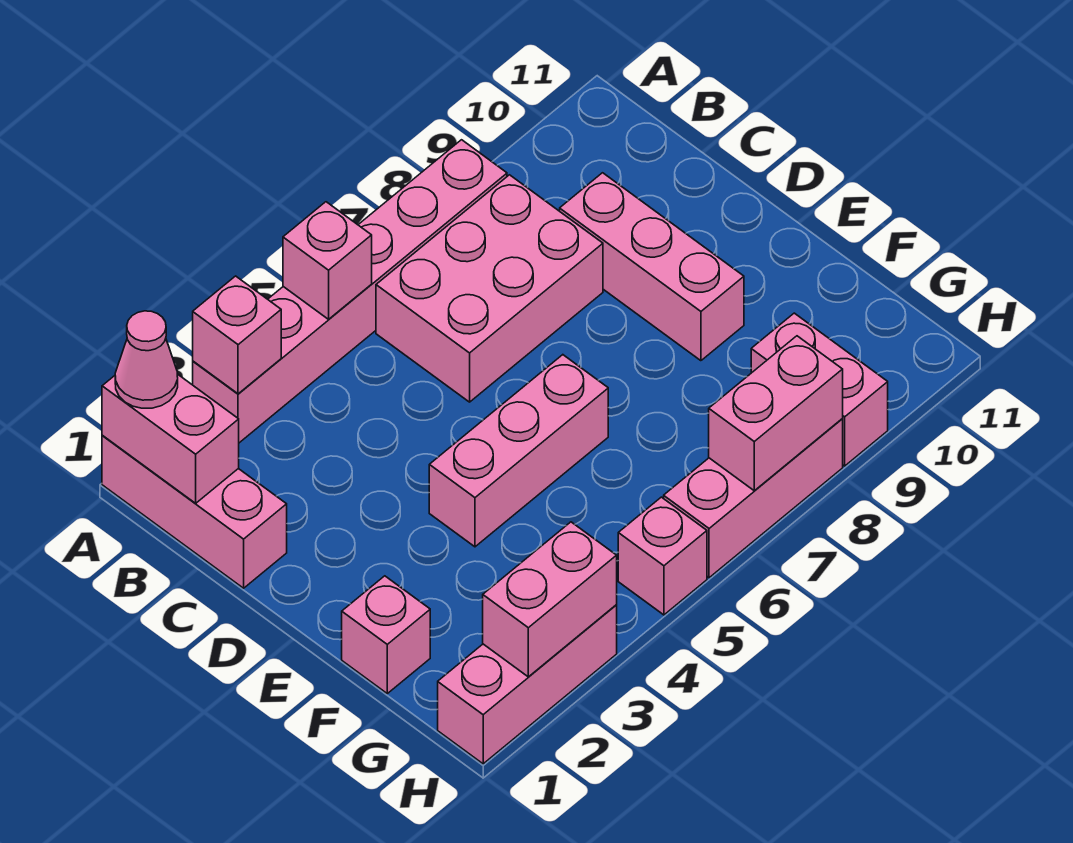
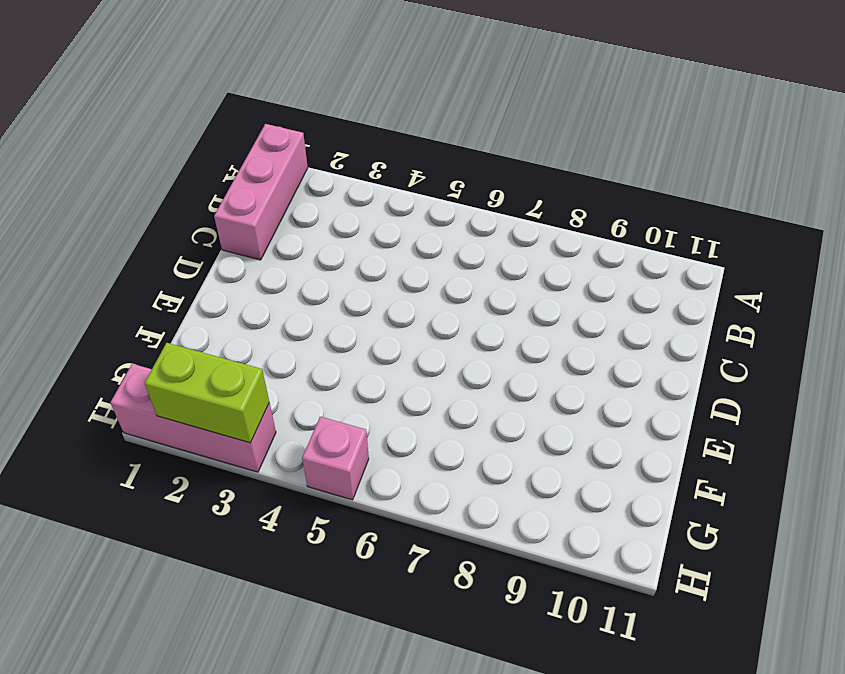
lime 1x2 brick [145,343,269,443] -> pink 1x2 brick [483,522,617,677]
none -> pink 1x6 brick [193,140,507,443]
none -> pink 2x3 brick [376,175,603,402]
none -> pink 1x3 brick [560,173,744,361]

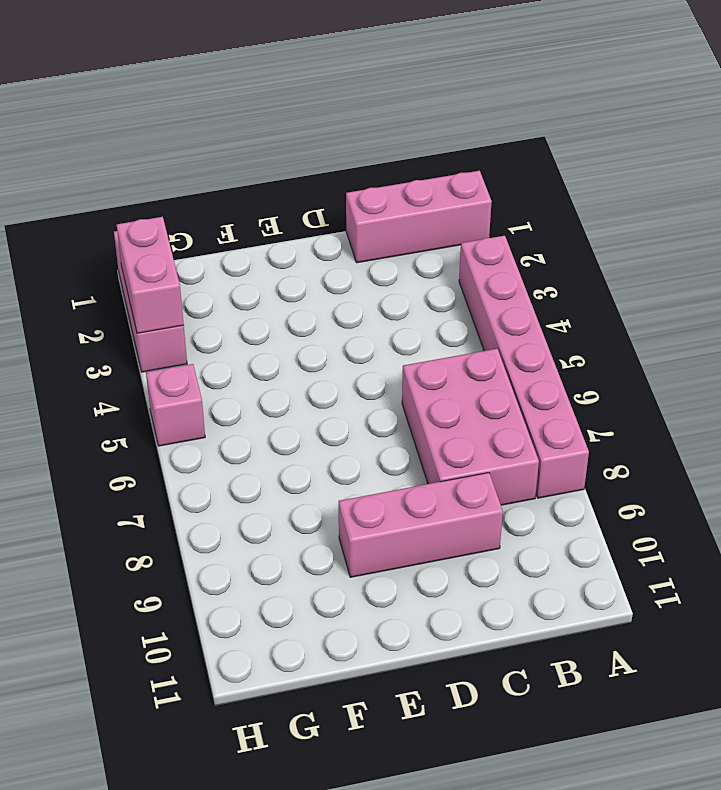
none -> pink 1x3 brick [429,355,608,547]
none -> pink 1x1 brick [342,576,430,693]
none -> pink 1x2 brick [751,313,888,466]

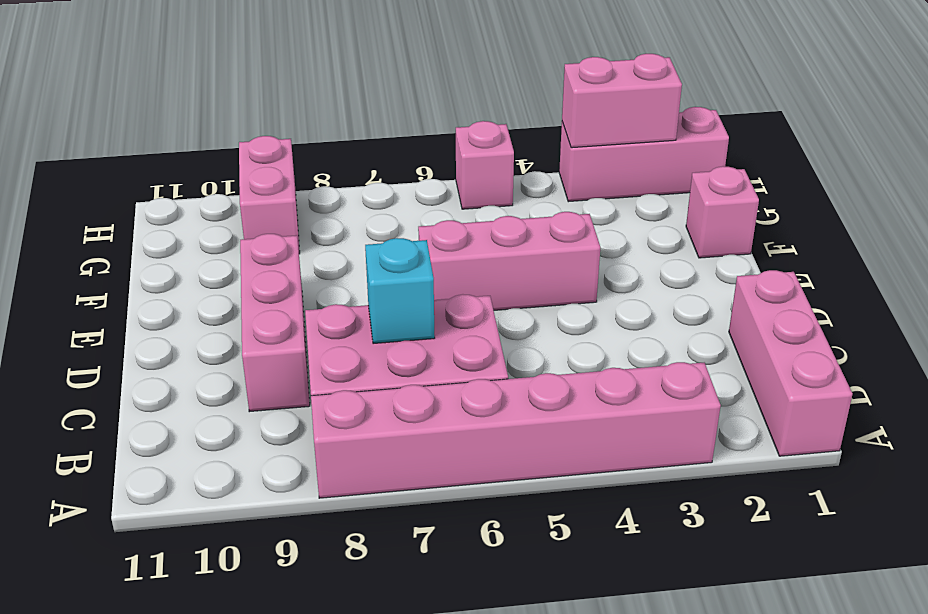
cyan 1x1 brick [365,238,435,344] -> none
none -> pink 1x3 brick [664,419,843,578]
none -> pink 1x2 brick [102,374,239,503]
none -> pink 1x1 brick [193,276,281,394]

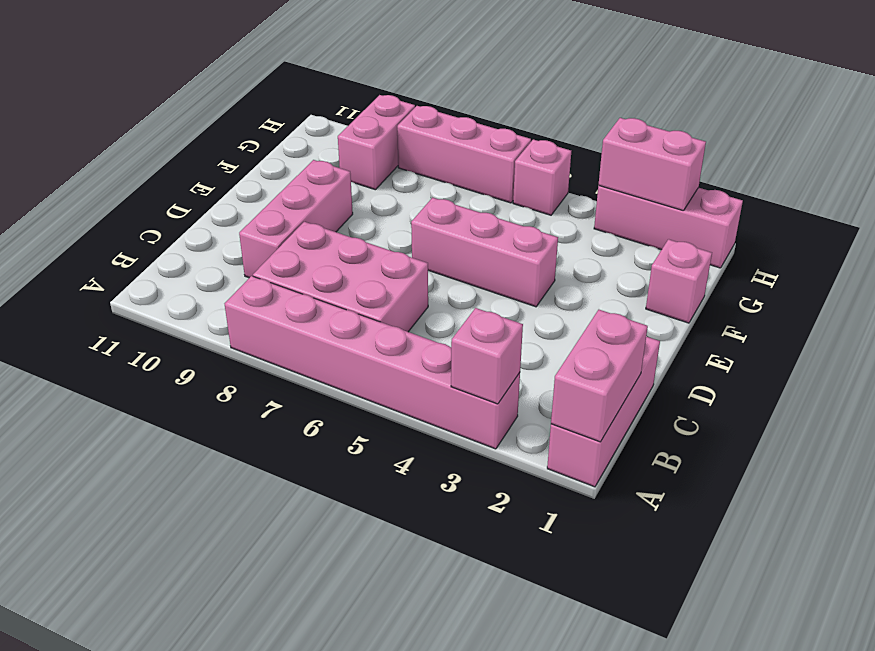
none -> pink 1x1 brick [283,202,372,319]
none -> pink 1x2 brick [709,336,843,491]
none -> pink 1x1 cone [115,311,178,408]

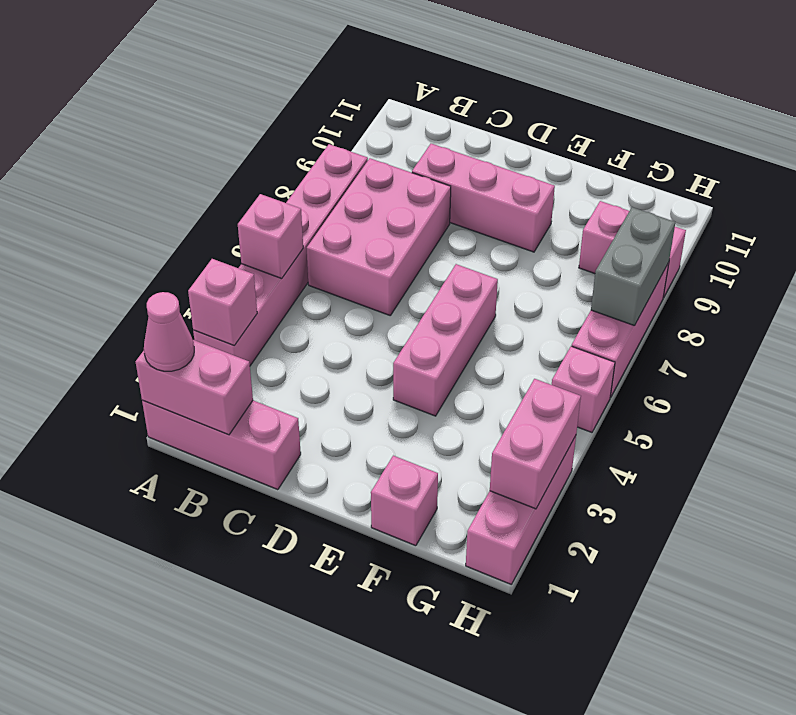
grey 1x2 brick [591,207,675,326] -> pink 1x2 brick [709,336,843,491]

